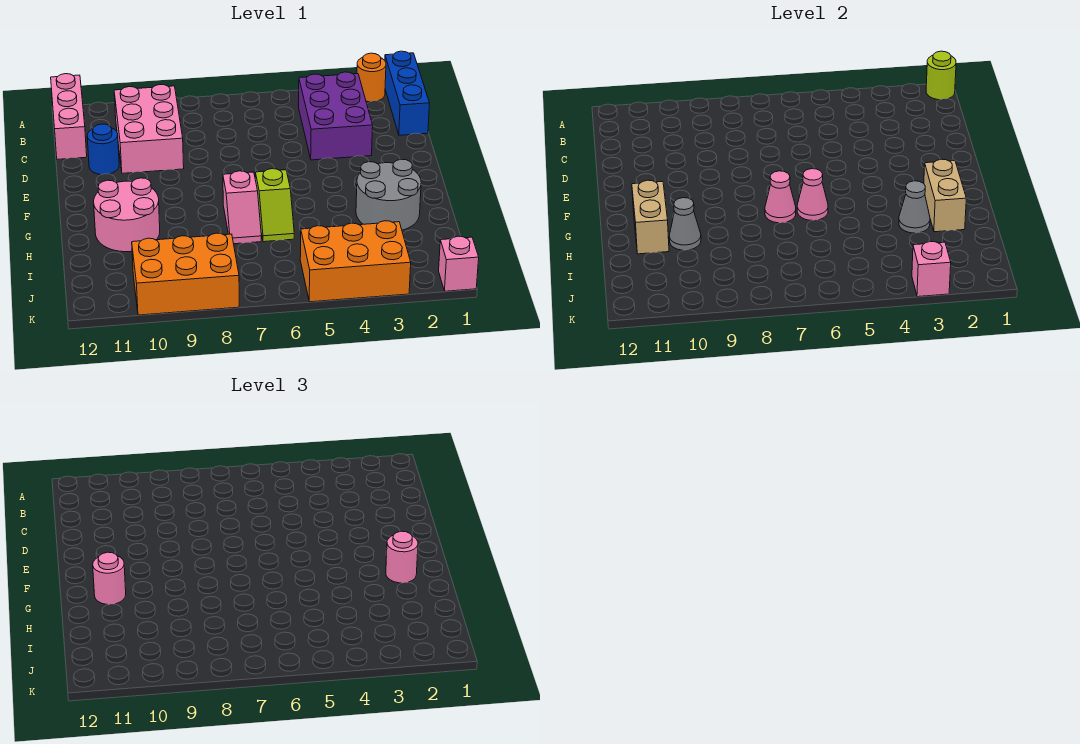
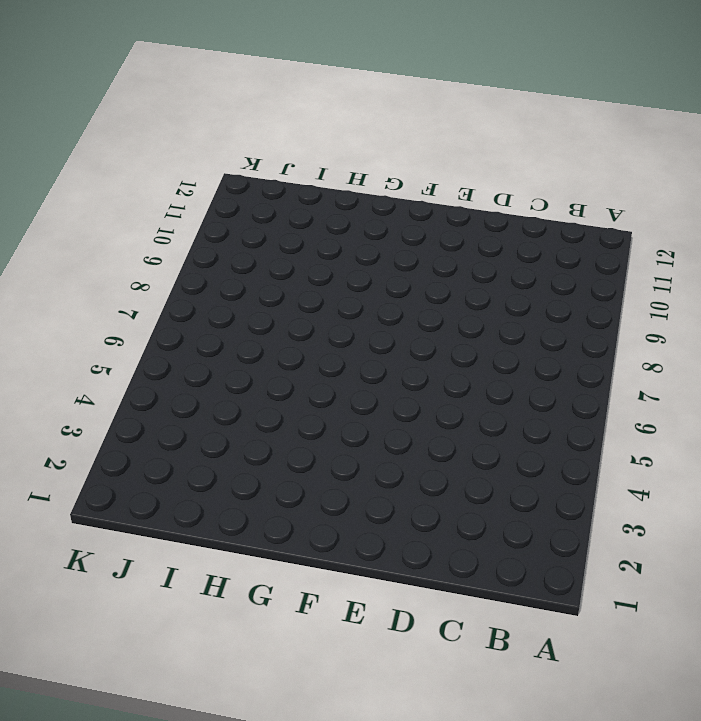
none -> blue 1x3 brick [385,51,430,135]
none -> orange 1x1 round brick [357,53,386,102]
none -> pink 1x3 brick [51,74,87,159]

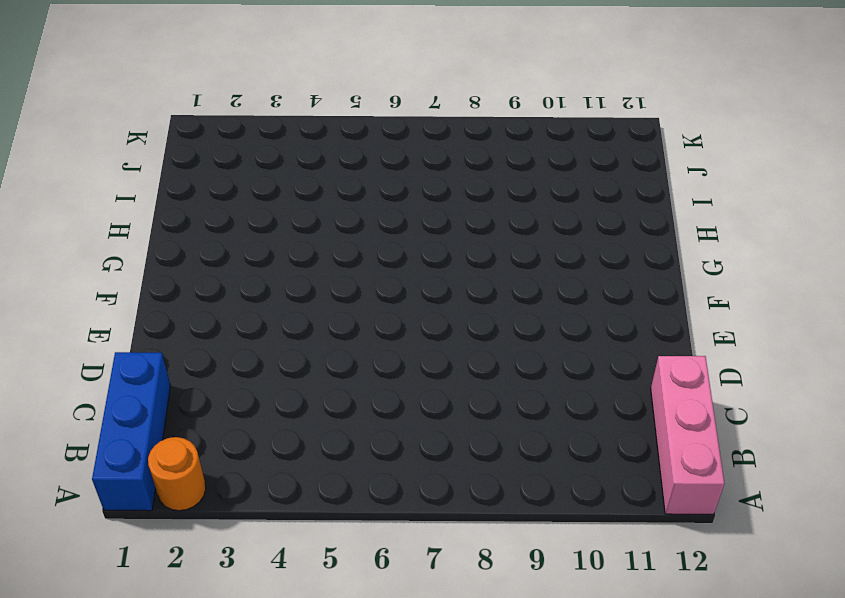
none -> purple 2x3 brick [299,72,373,160]
none -> pink 2x3 brick [114,85,184,173]
none -> blue 1x1 round brick [87,124,119,175]

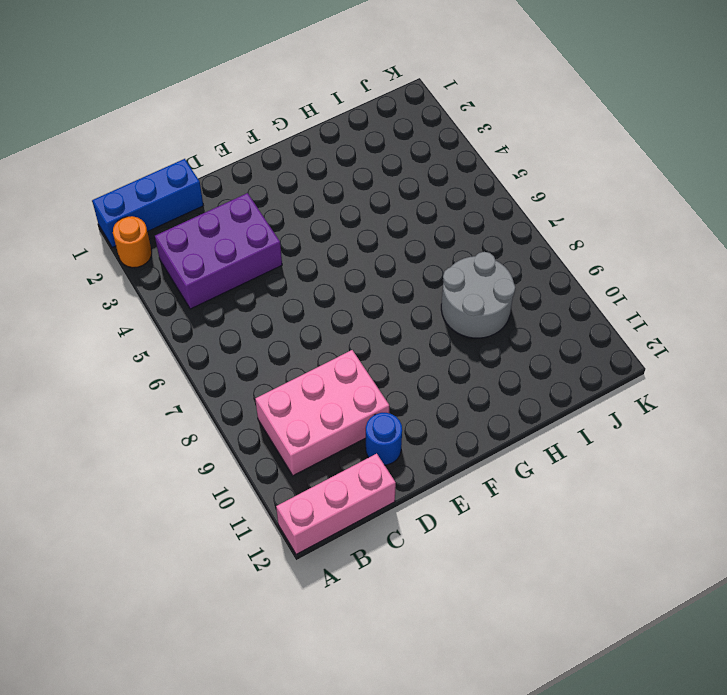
grey 2x2 round brick [441,252,515,338] -> grey 2x2 round brick moved to [356,159,421,230]
none -> lime 1x2 slope [255,169,294,242]
none -> pink 1x2 slope [223,171,261,244]
none -> pink 2x2 round brick [94,178,160,252]

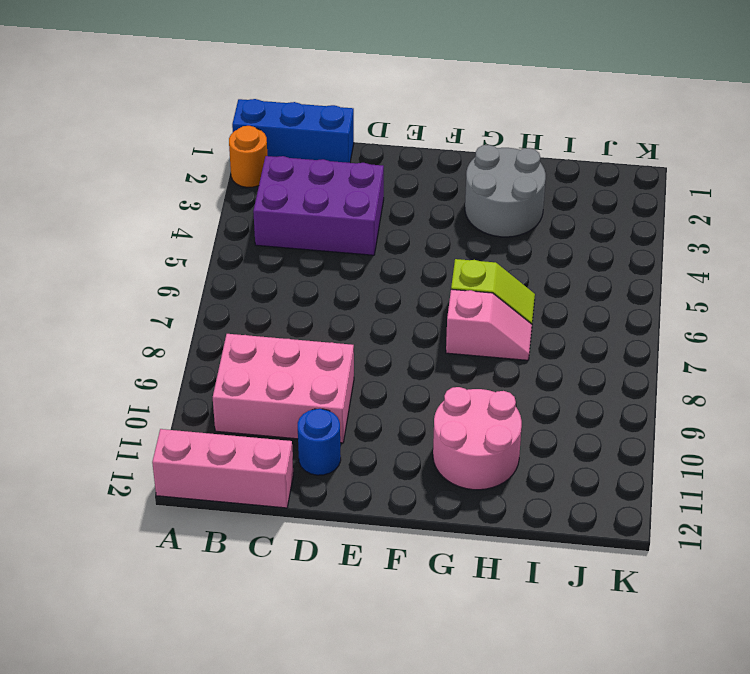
none -> orange 2x3 brick [300,221,411,302]
none -> orange 2x3 brick [132,233,239,315]
none -> pink 1x1 brick [439,236,479,291]

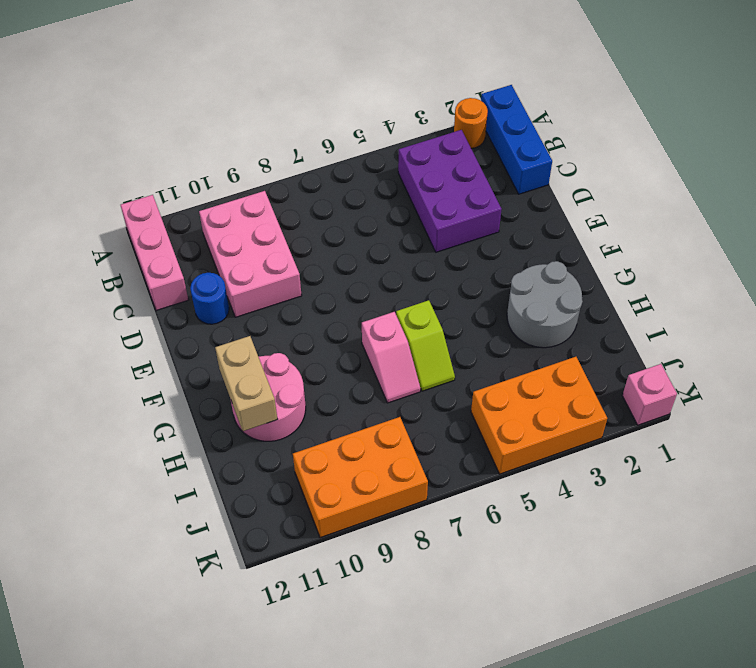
none -> lime 1x1 round brick [926,51,956,100]
none -> tan 1x2 brick [924,159,966,232]
none -> pink 1x1 cone [797,169,828,220]

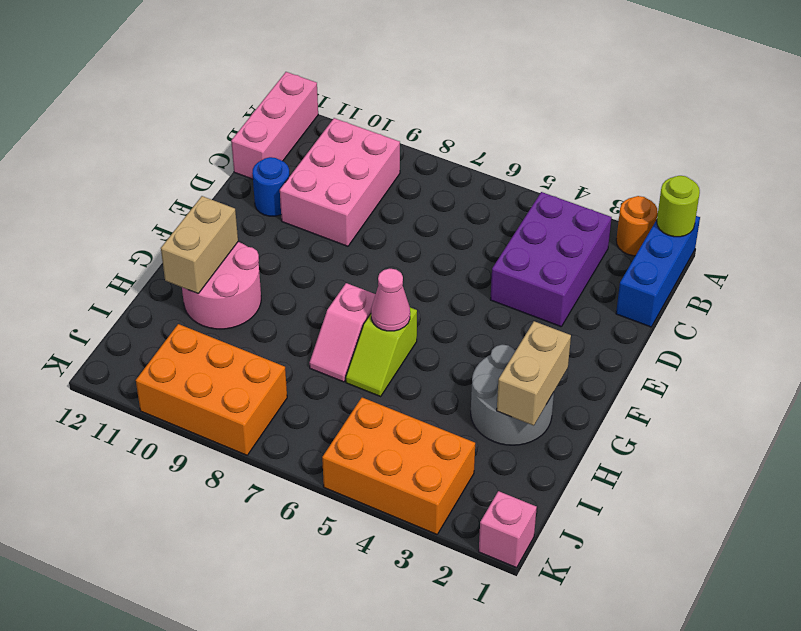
none -> pink 1x1 cone [765,171,796,223]
none -> grey 1x1 cone [899,181,930,233]
none -> grey 1x1 cone [669,198,701,250]

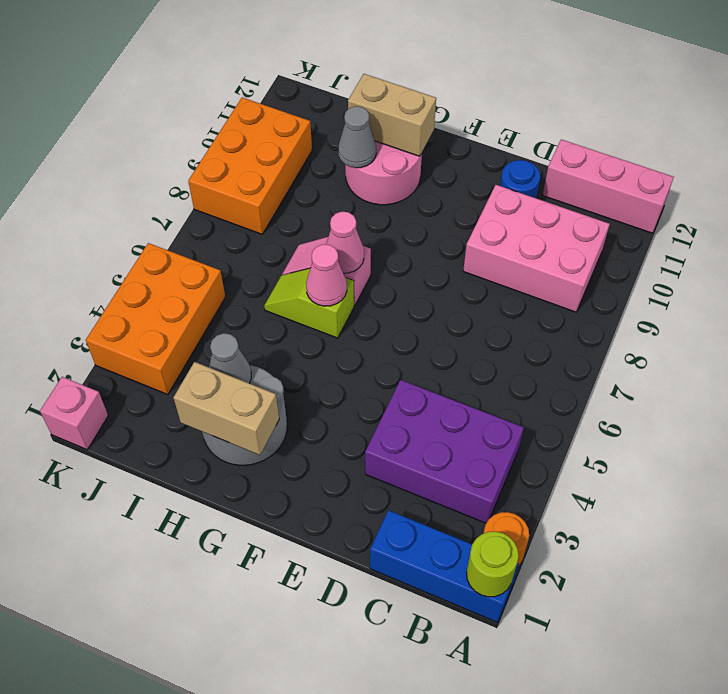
none -> pink 1x1 brick [912,241,951,297]
none -> pink 1x1 round brick [386,531,418,583]
none -> pink 1x1 round brick [93,552,126,605]

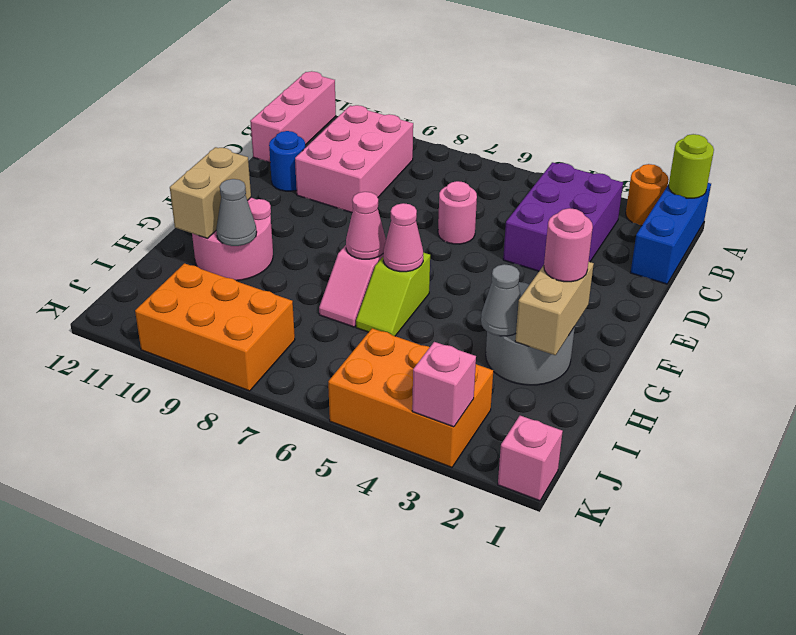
pink 1x1 round brick [438,181,477,244] -> pink 1x1 round brick moved to [93,552,126,605]

